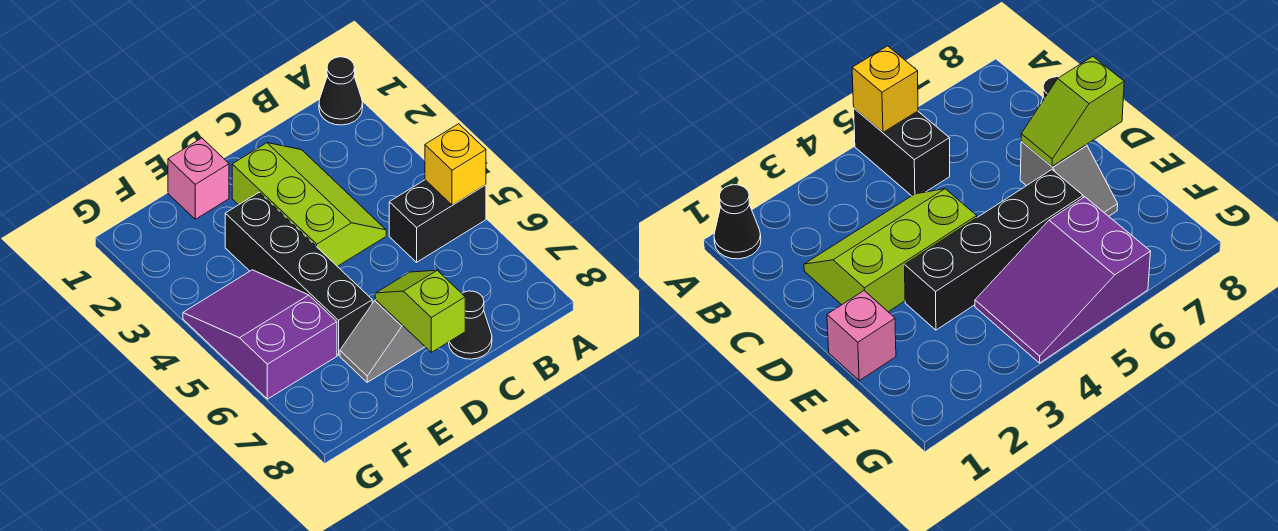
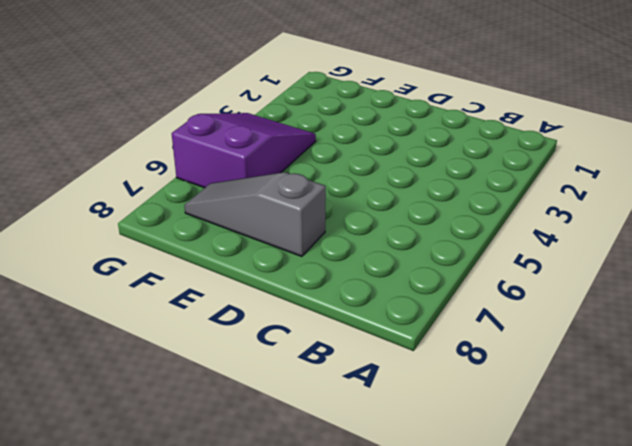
grey 1x3 slope [184,172,326,256] -> grey 1x2 slope [340,300,425,382]
none -> black 1x1 cone [319,57,363,125]
none -> black 1x2 brick [389,180,486,262]

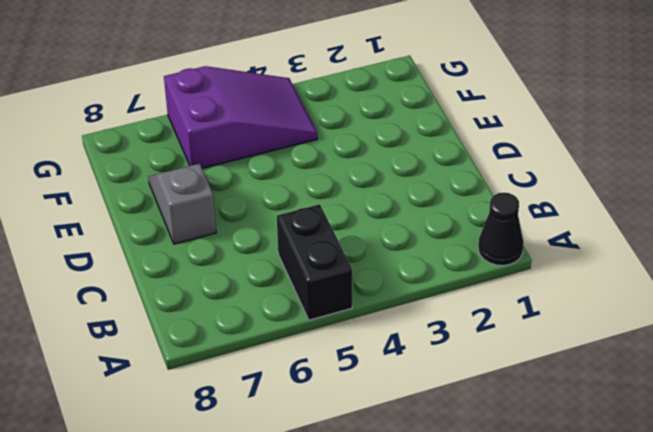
none -> lime 2x3 slope [232,143,386,266]
none -> black 1x1 cone [449,291,492,359]

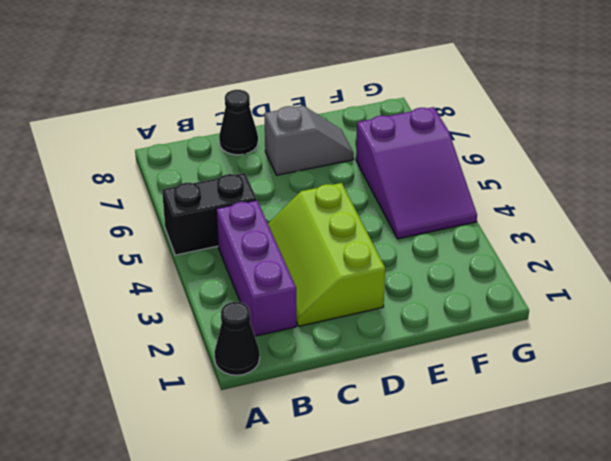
purple 1x3 brick [216,200,296,336] -> none
none -> pink 1x1 brick [168,138,229,219]
none -> black 1x4 brick [225,193,372,355]

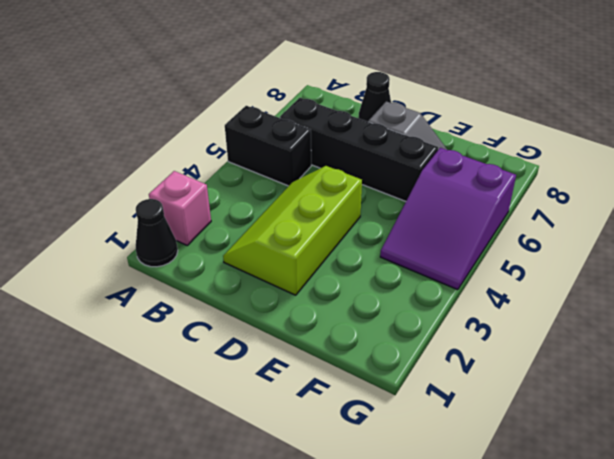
pink 1x1 brick [149,171,211,245] -> pink 1x1 brick moved to [168,138,229,219]
black 1x4 brick [280,98,438,201] -> black 1x4 brick turned to [225,193,372,355]
none -> yellow 1x1 brick [425,124,486,205]
none -> lime 1x2 slope [375,270,465,352]

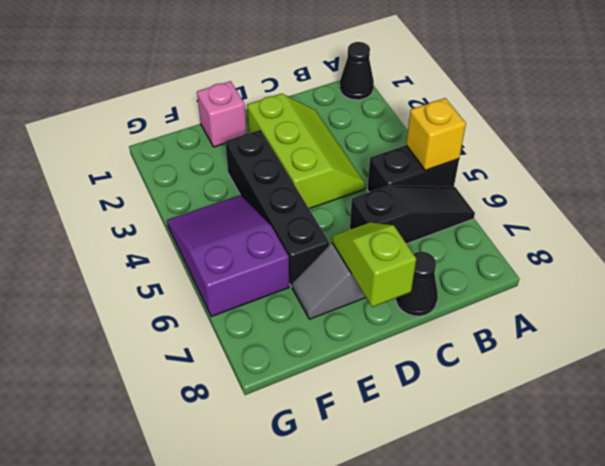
black 1x3 slope [350,185,475,244] -> none

